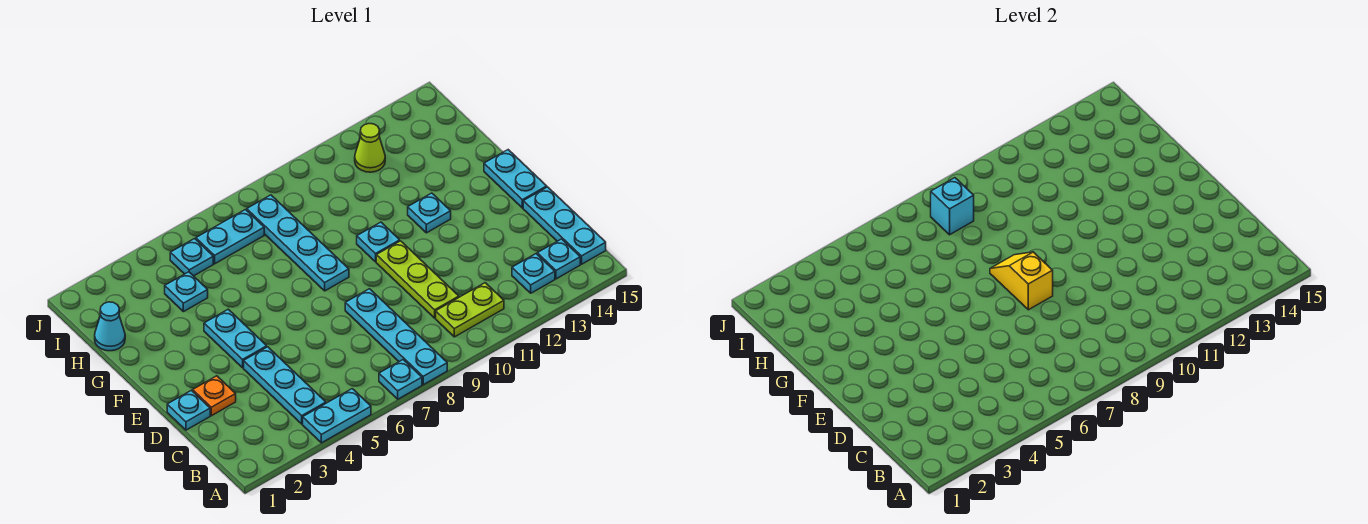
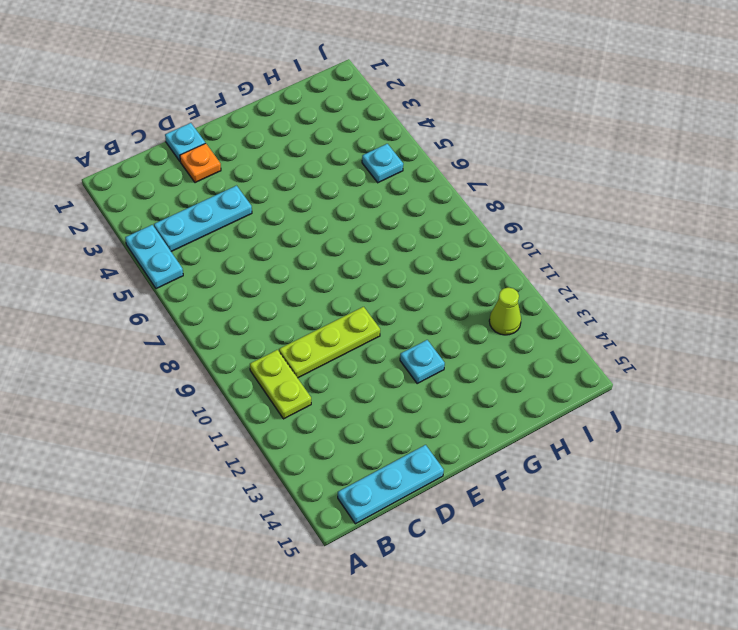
none -> cyan 1x1 plate [379,360,422,399]
none -> cyan 1x4 plate [345,289,447,385]
none -> cyan 1x1 plate [512,254,555,293]

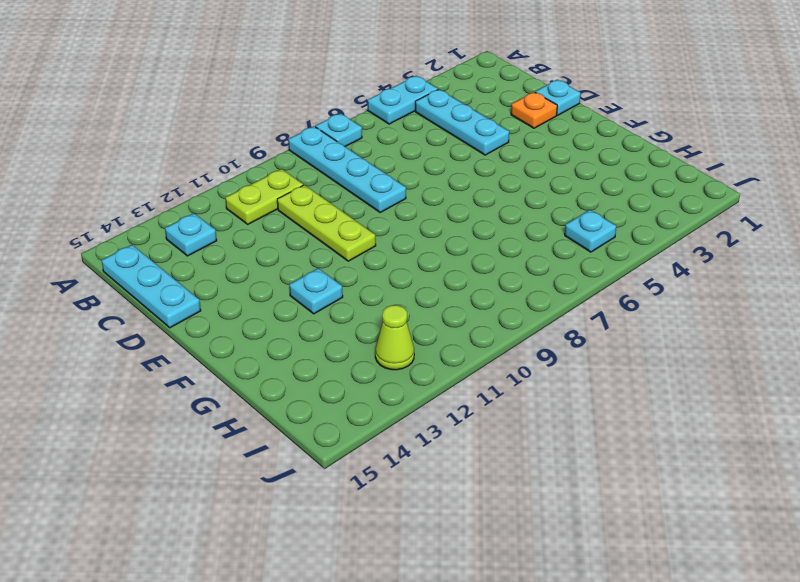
none -> cyan 1x1 plate [537,239,580,279]
none -> cyan 1x2 plate [204,309,267,368]
none -> cyan 1x2 plate [484,150,547,208]

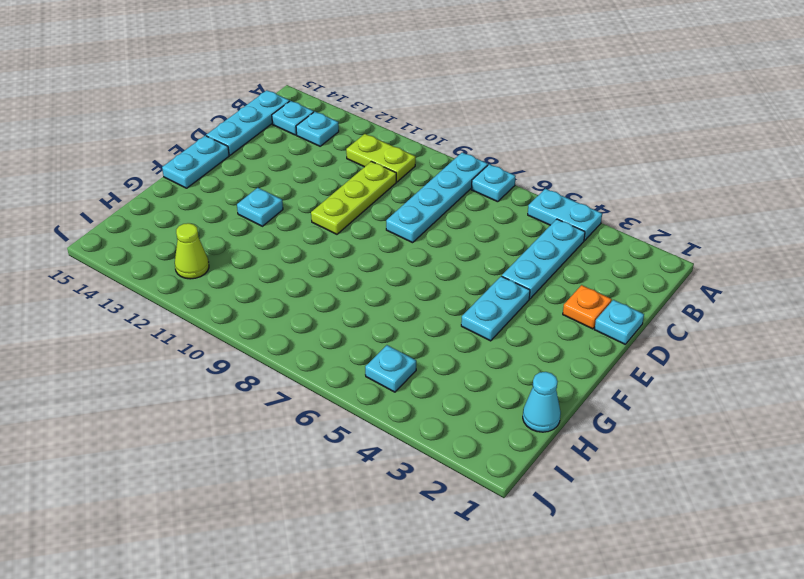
none -> cyan 1x4 plate [247,195,349,291]
none -> cyan 1x1 plate [357,222,400,262]
none -> cyan 1x1 plate [165,272,208,312]

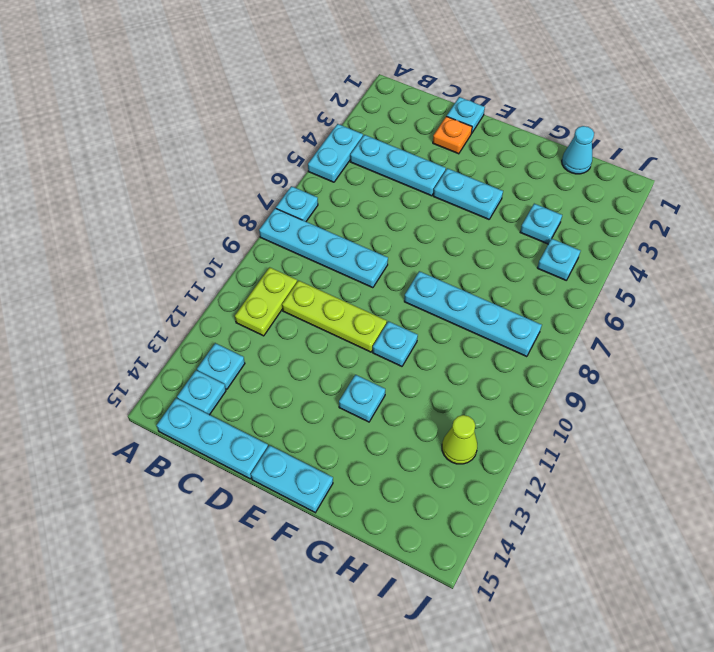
none -> cyan 1x2 plate [196,210,264,264]
none -> yellow 1x2 slope [990,252,1053,310]
none -> cyan 1x1 brick [931,178,974,235]

